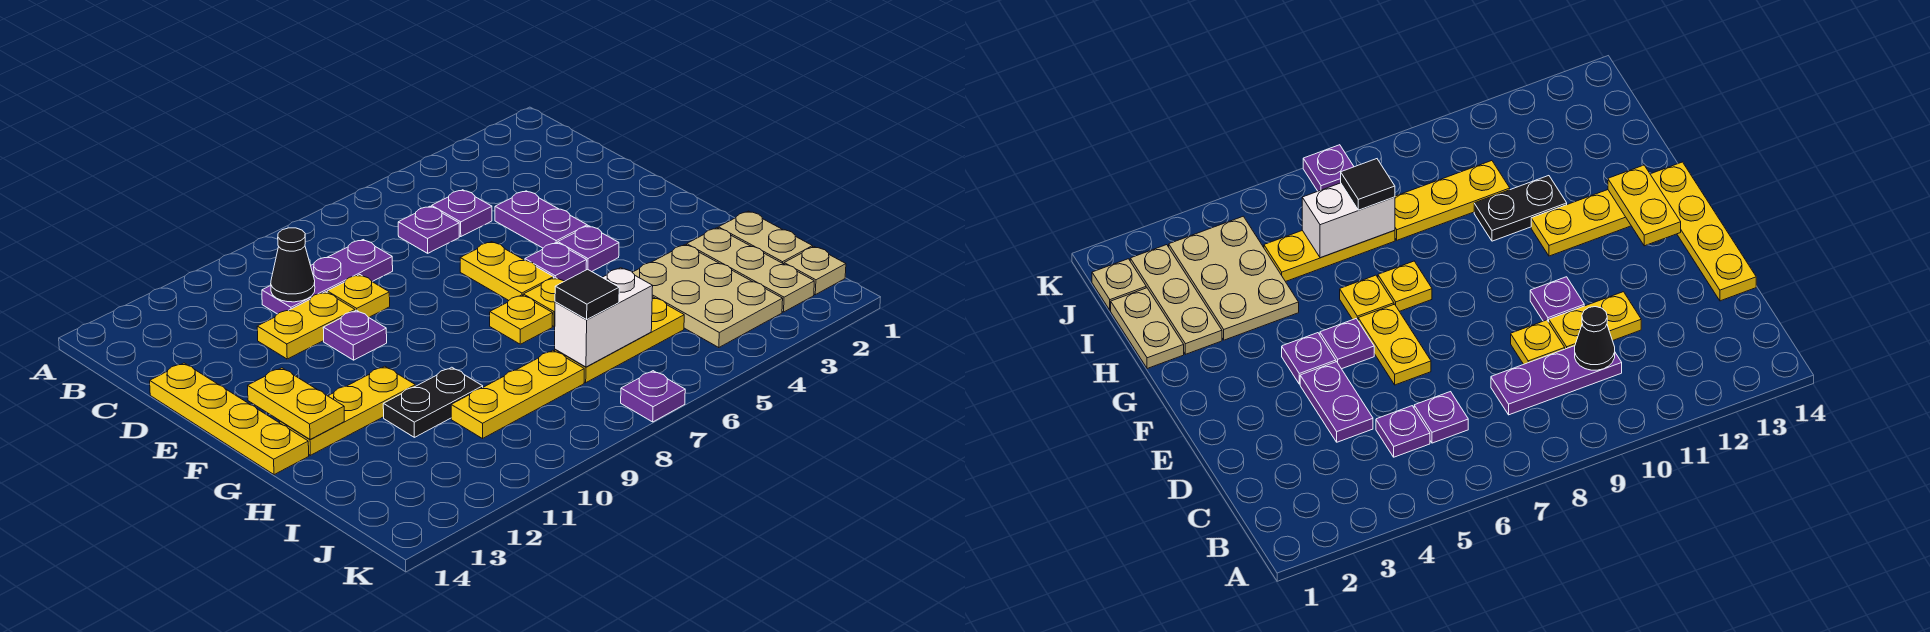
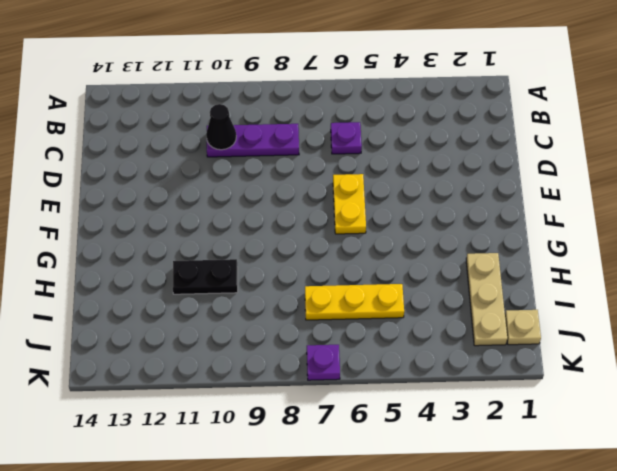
none -> purple 1x1 plate [432,190,492,237]
none -> purple 1x2 plate [495,191,587,248]
none -> yellow 1x1 plate [327,275,390,318]

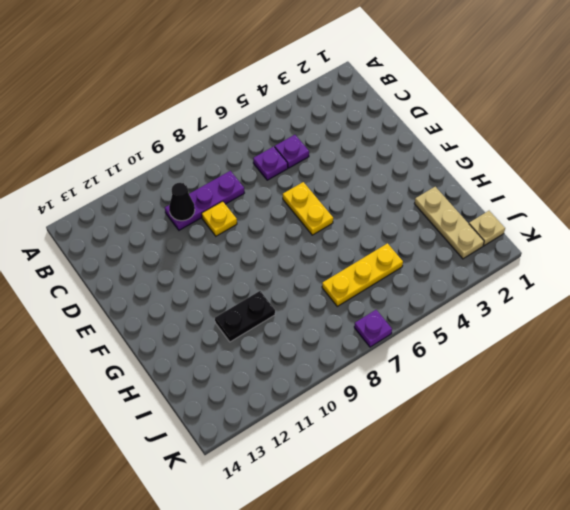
none -> purple 1x2 plate [495,191,587,248]
none -> yellow 1x2 plate [257,292,355,359]
none -> yellow 1x4 plate [150,363,309,475]

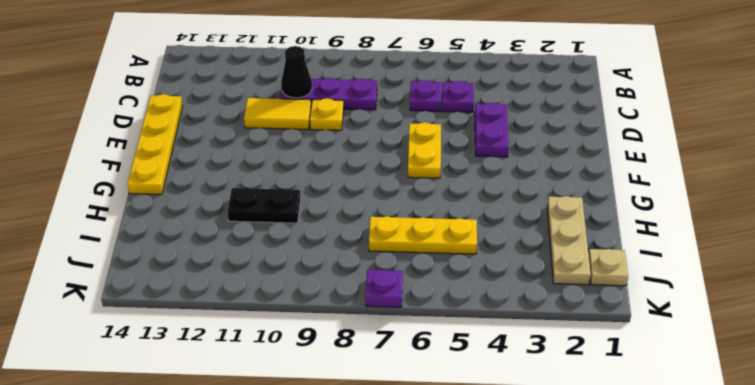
yellow 1x2 tile [244,98,311,129] -> yellow 1x2 plate [257,292,355,359]
none -> purple 1x1 plate [323,310,387,360]
none -> purple 1x1 plate [558,226,619,272]
none -> purple 1x1 plate [525,243,587,281]

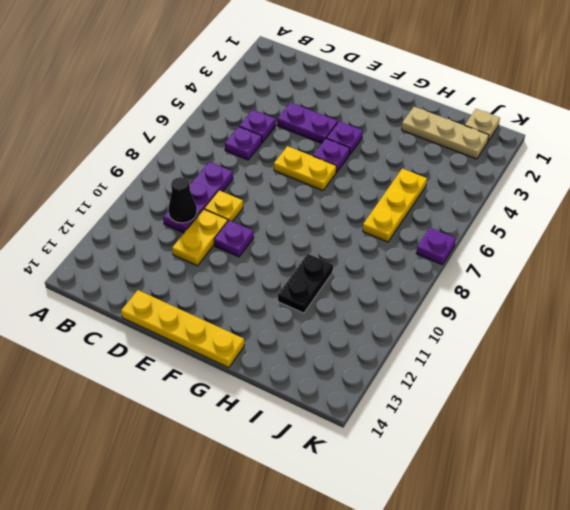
none -> yellow 1x1 plate [523,278,564,326]
none -> yellow 1x1 plate [490,295,553,344]
none -> yellow 1x3 plate [280,366,415,455]

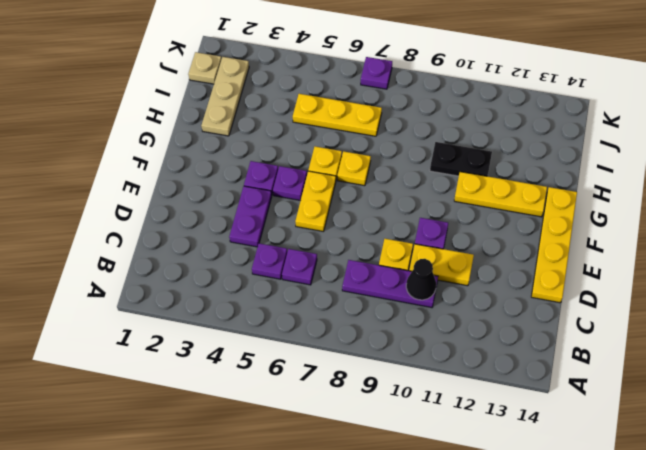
none -> tan 1x2 plate [718,211,813,264]
none -> tan 2x3 plate [632,245,783,348]
none -> yellow 1x3 plate [451,350,584,439]

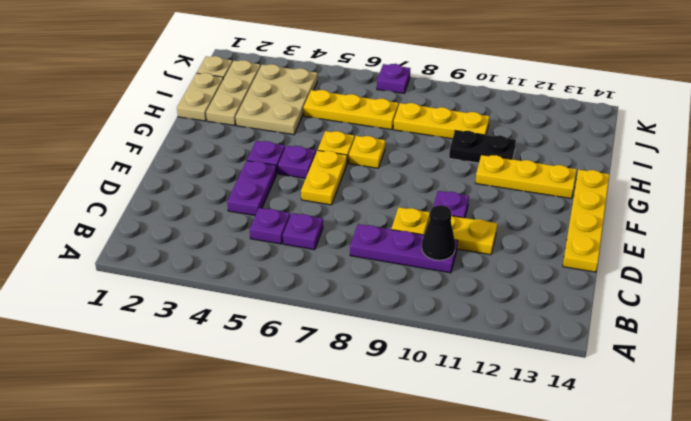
none -> yellow 1x2 plate [248,368,344,439]
none -> white 1x2 brick [555,268,653,367]
none -> black 1x1 tile [555,269,619,319]

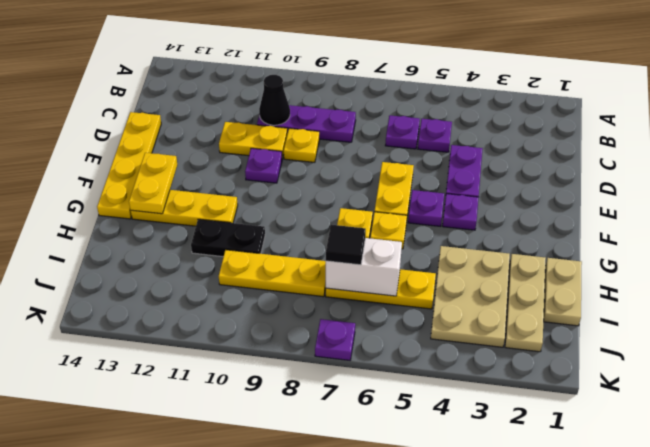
none -> tan 1x1 plate [784,247,846,295]

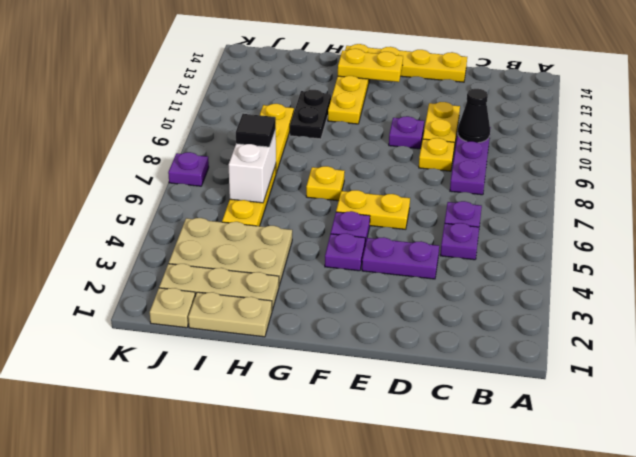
none -> yellow 1x1 plate [523,278,564,326]

